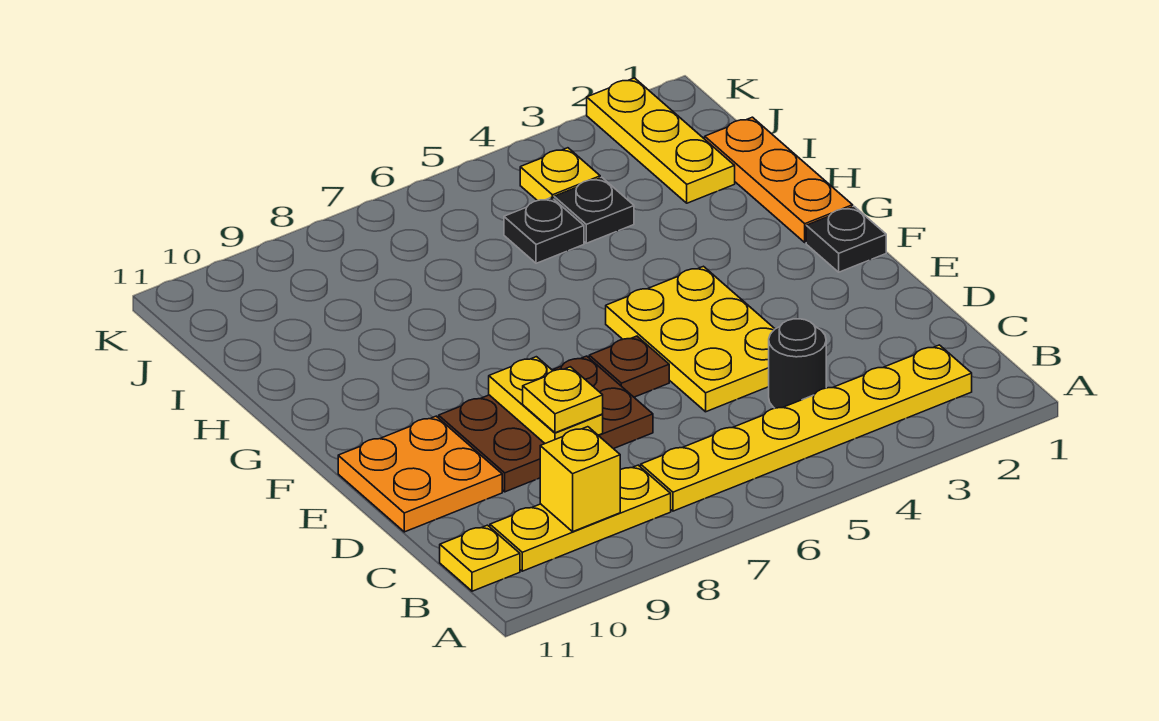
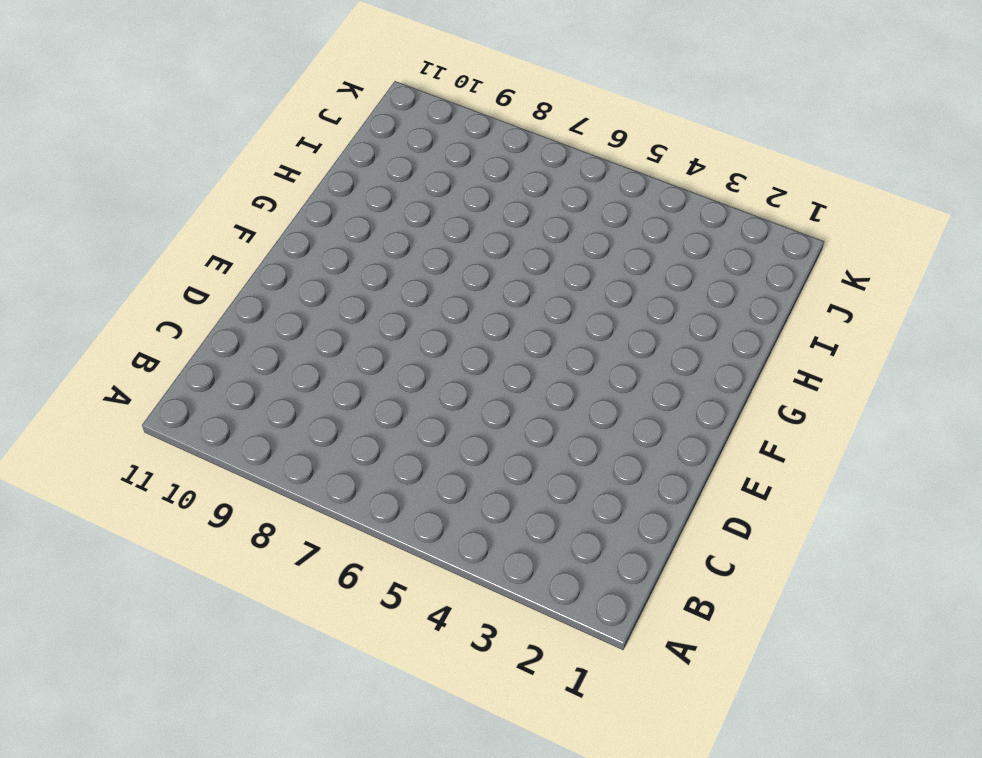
none -> yellow 1x6 plate [641,345,972,511]
none -> yellow 1x3 plate [490,465,671,571]
none -> yellow 1x1 plate [440,525,520,591]

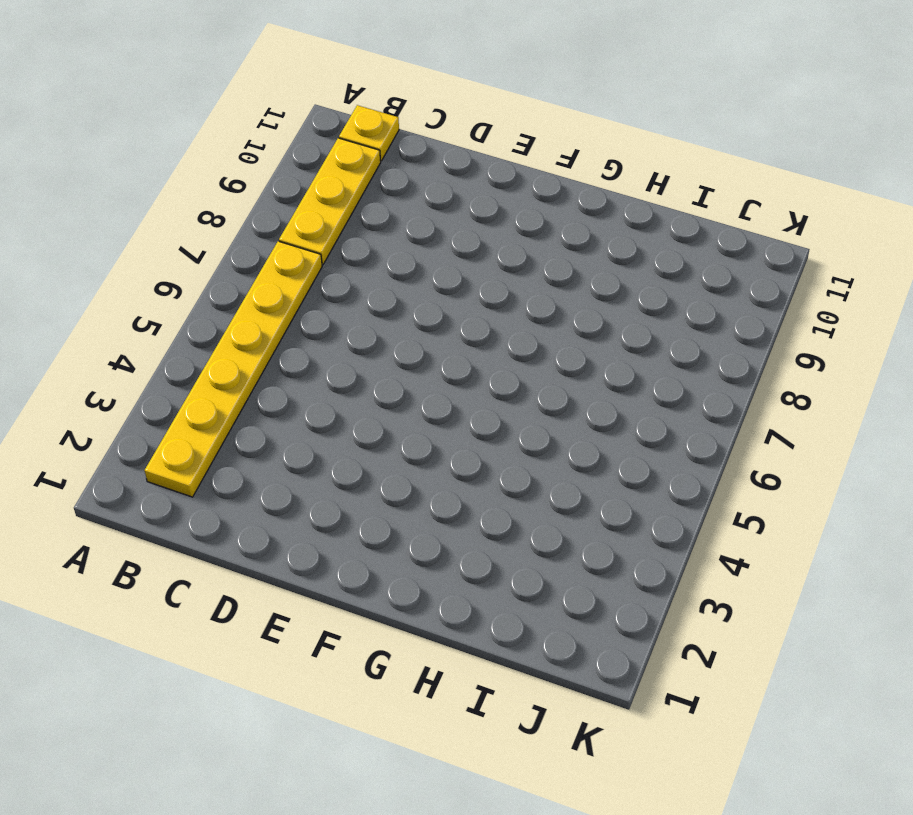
none -> black 1x1 round brick [769,319,826,408]
none -> yellow 2x3 plate [606,266,775,412]
none -> brown 2x3 plate [439,356,653,492]

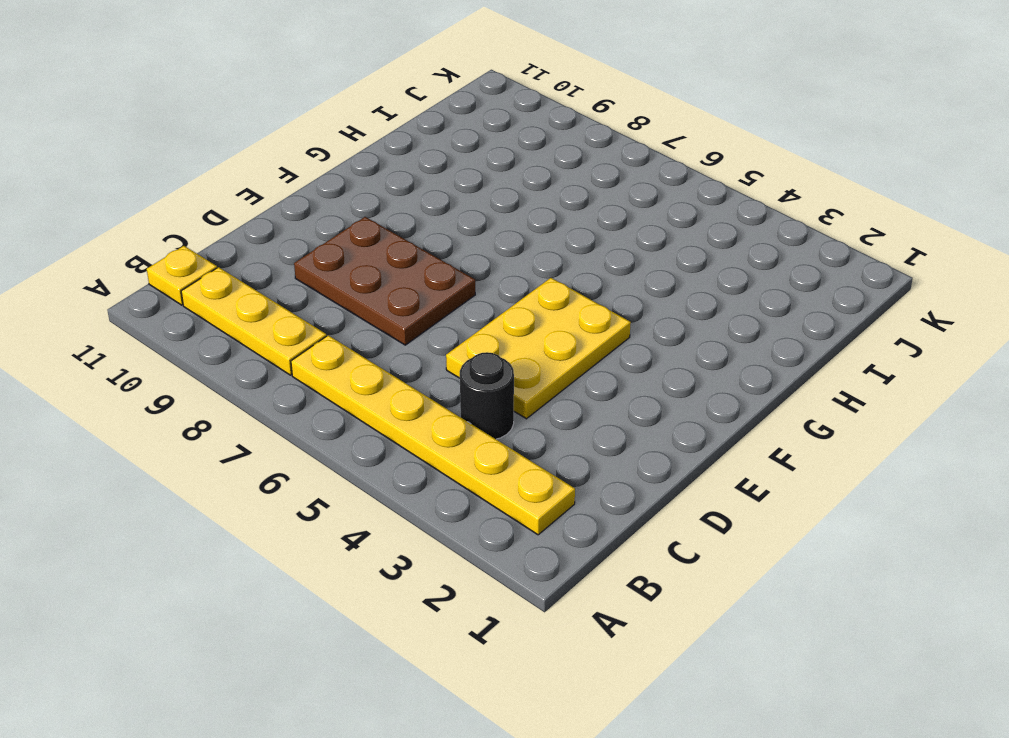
none -> orange 2x2 plate [338,416,502,532]
none -> brown 1x1 plate [589,336,669,397]
none -> black 1x1 plate [806,206,886,272]

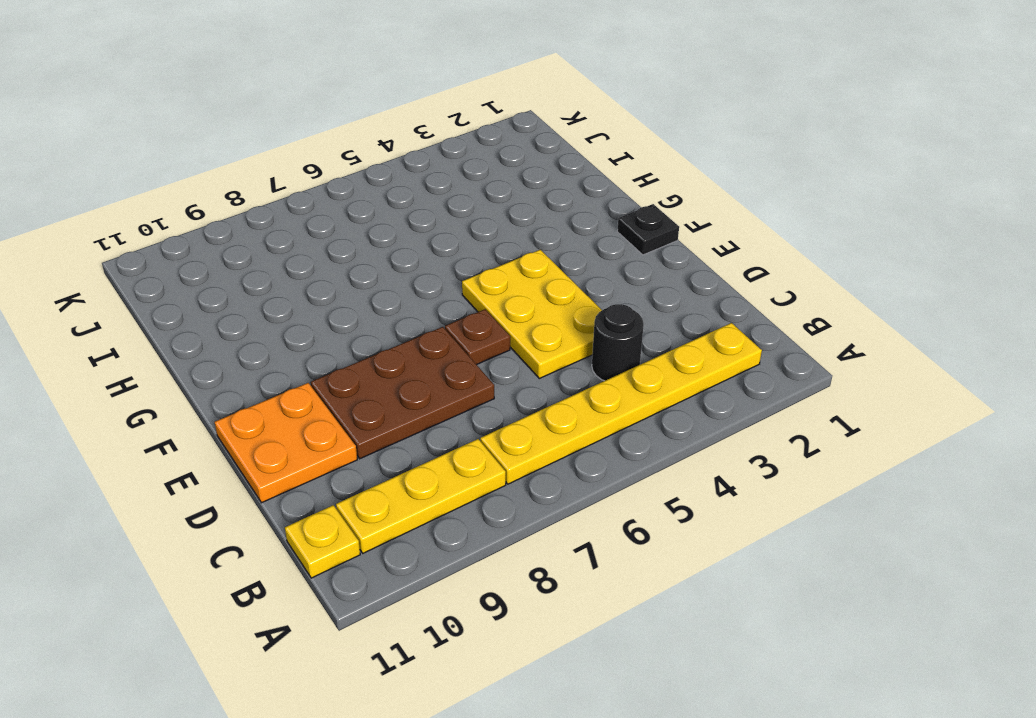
none -> orange 1x3 plate [705,117,853,243]
none -> yellow 1x3 plate [587,78,735,203]
none -> black 1x1 plate [554,177,634,243]

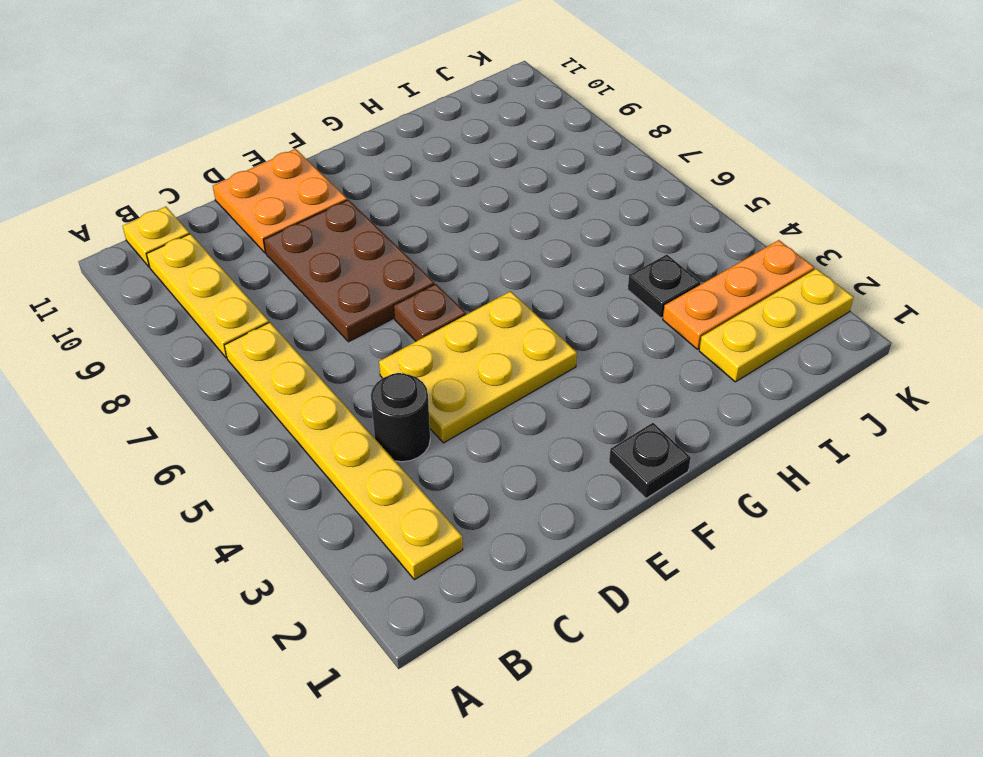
orange 1x3 plate [663,240,815,349] -> orange 1x3 plate moved to [705,117,853,243]
none -> black 1x1 plate [504,197,584,263]
none -> yellow 1x1 plate [520,148,600,201]
none -> yellow 1x1 brick [540,427,620,532]

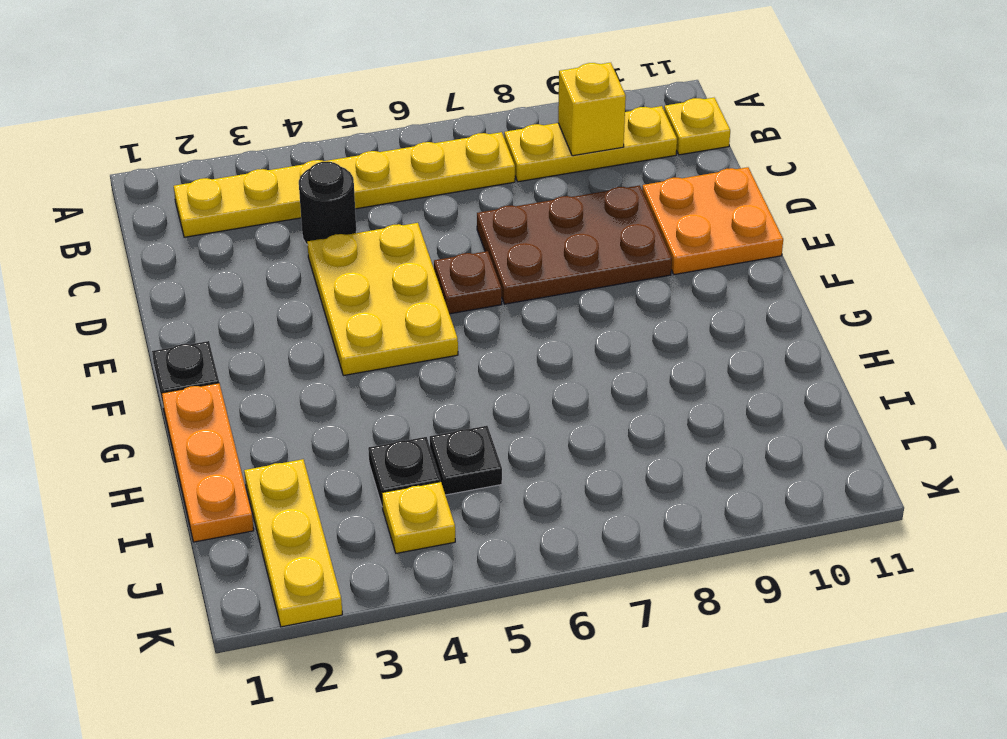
none -> yellow 1x2 plate [489,357,603,443]
none -> yellow 1x1 plate [523,367,603,433]

